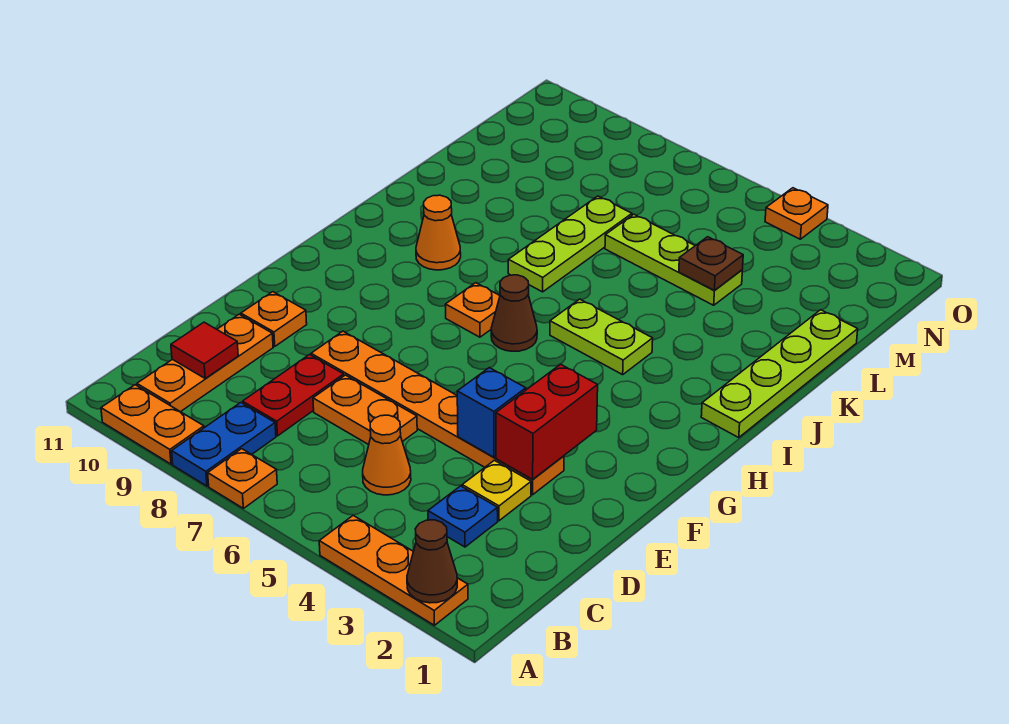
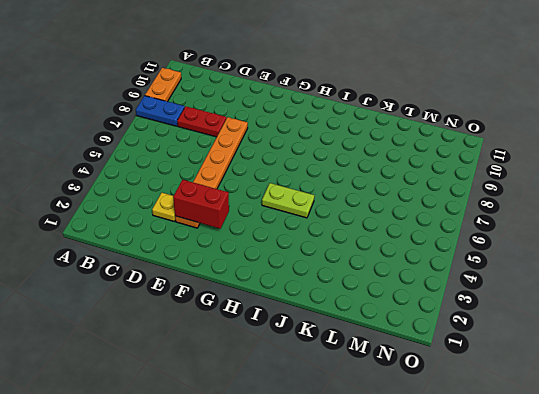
lime 1x2 plate [262,183,314,218] -> lime 1x2 plate turned to [550,299,653,375]
none -> orange 1x3 plate [319,516,468,625]
none -> orange 1x1 plate [208,449,277,508]
none -> orange 1x3 plate [137,314,273,412]

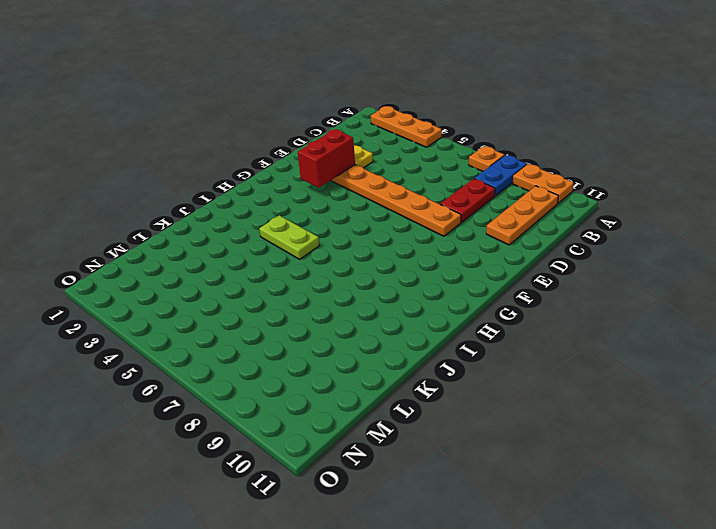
none -> blue 1x1 plate [428,486,498,547]
none -> orange 1x1 cone [363,415,411,495]
none -> orange 1x2 plate [313,375,417,445]

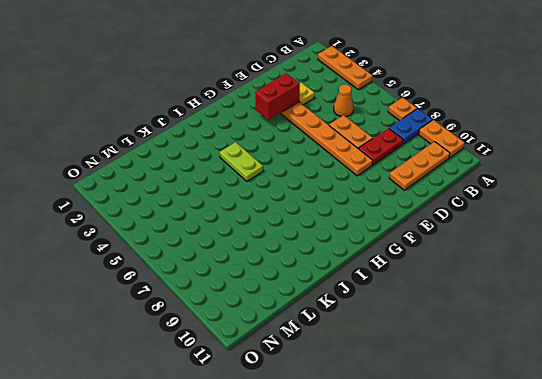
none -> blue 1x1 plate [428,486,498,547]
none -> orange 1x1 plate [241,292,307,346]
none -> brown 1x1 cone [491,275,537,351]

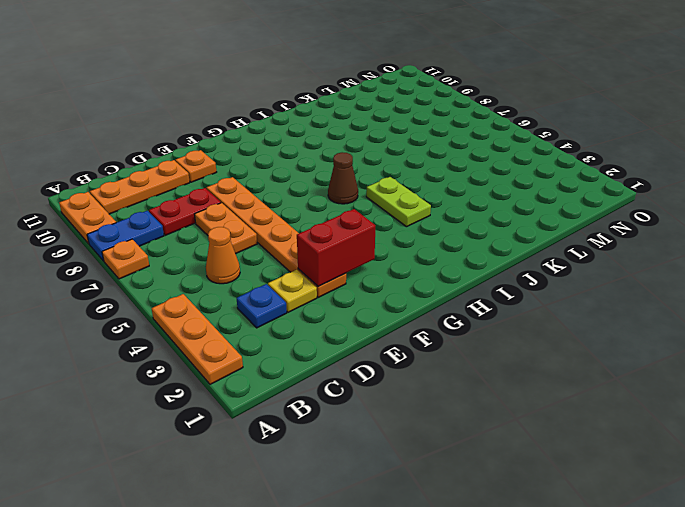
none -> orange 1x1 plate [445,283,500,337]
none -> lime 1x4 plate [701,310,858,437]
none -> orange 1x1 cone [416,195,461,270]

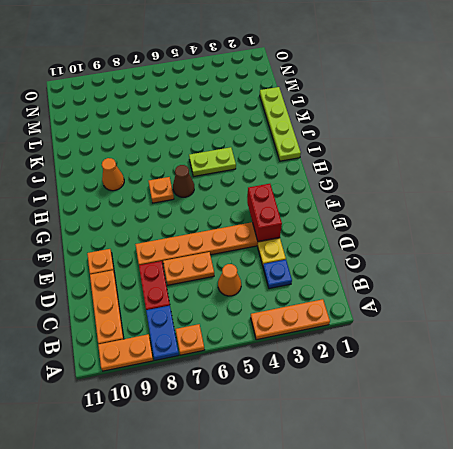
none -> lime 1x3 plate [508,196,632,292]
none -> lime 1x3 plate [605,214,742,305]
none -> orange 1x1 plate [765,188,828,239]

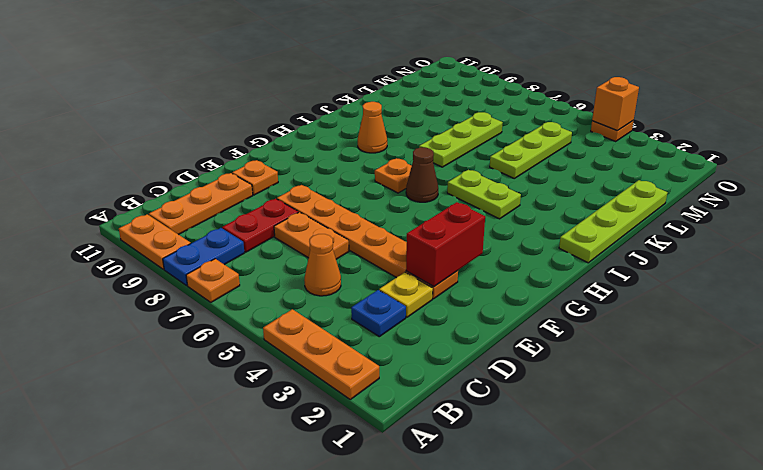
lime 1x3 plate [490,122,572,178] -> lime 1x3 plate turned to [605,214,742,305]
orange 1x1 brick [592,77,639,130] -> none
none -> brown 1x1 cone [407,520,457,603]
none -> red 1x1 tile [171,322,238,378]
none -> blue 1x1 brick [457,368,526,457]

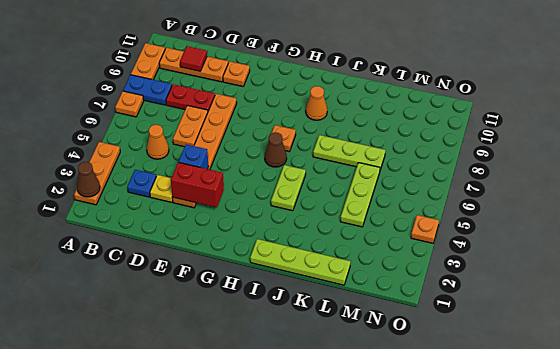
none -> brown 1x1 plate [679,237,743,290]

